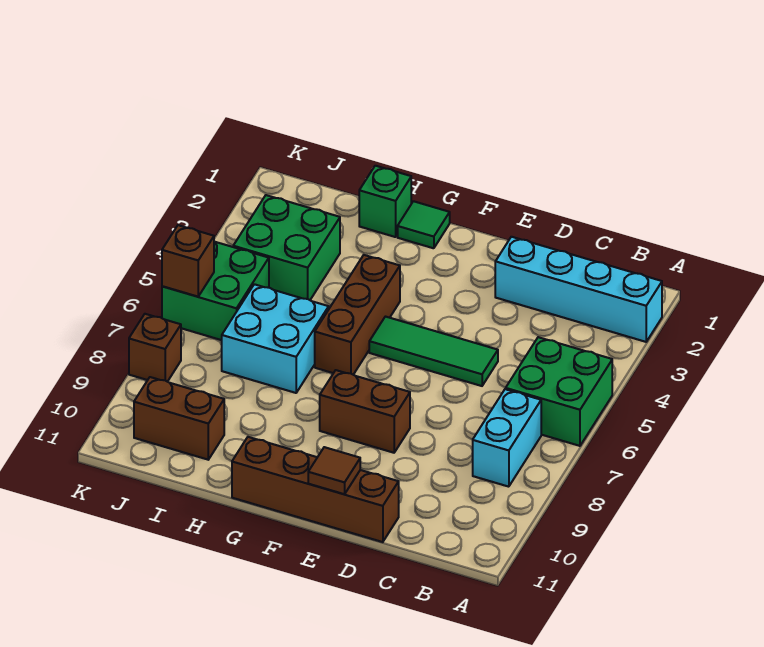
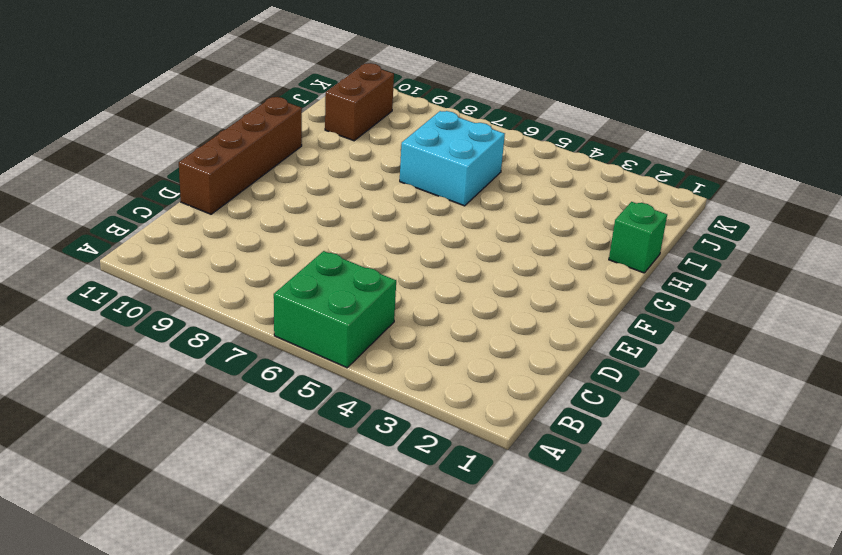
none -> cyan 1x4 brick [495,237,662,342]
none -> cyan 1x2 brick [473,389,541,487]
none -> green 1x3 tile [369,317,498,386]

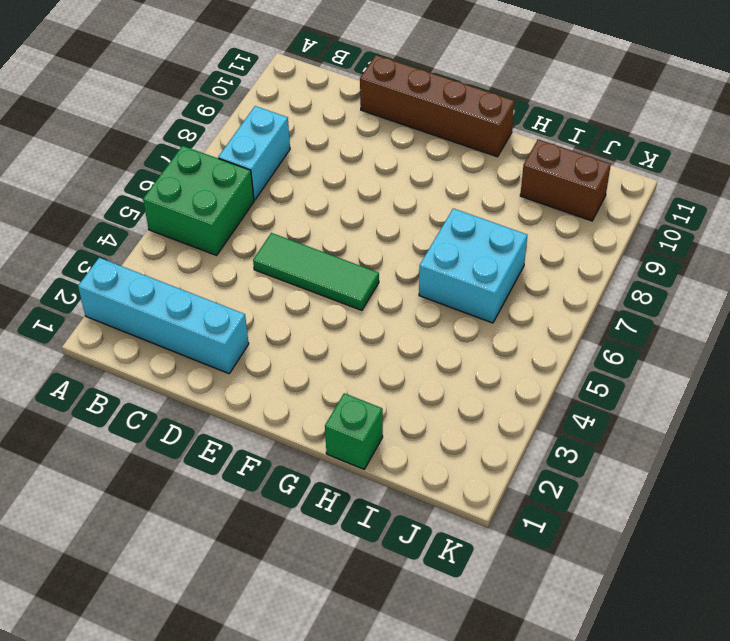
none -> brown 1x2 brick [320,370,410,453]
none -> green 1x1 tile [398,201,450,248]
none -> brown 1x3 brick [315,255,400,375]

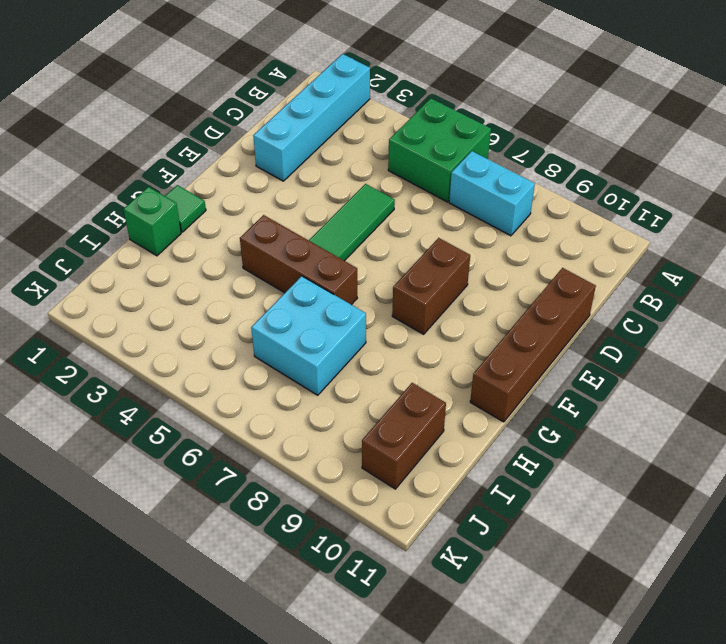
none -> green 2x2 brick [233,195,340,300]
none -> green 2x2 brick [162,242,269,340]
none -> brown 1x1 brick [129,314,181,382]

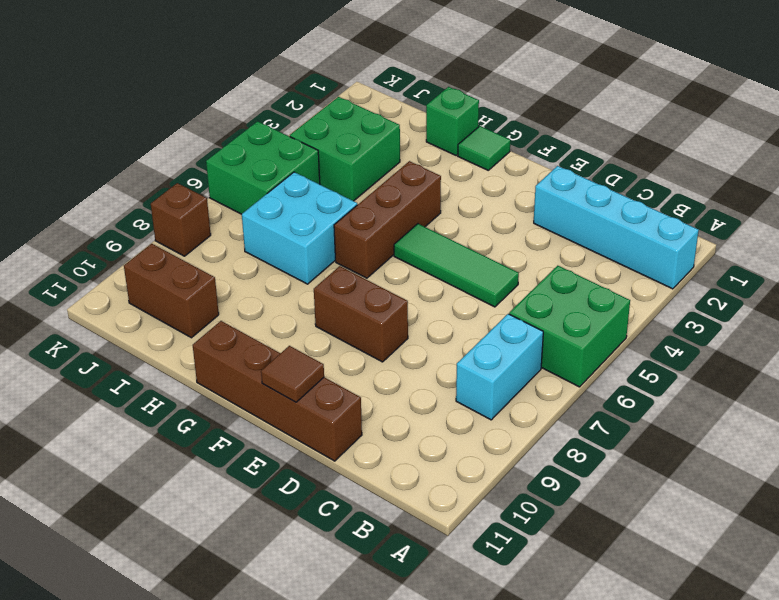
none -> brown 1x1 brick [162,225,214,297]

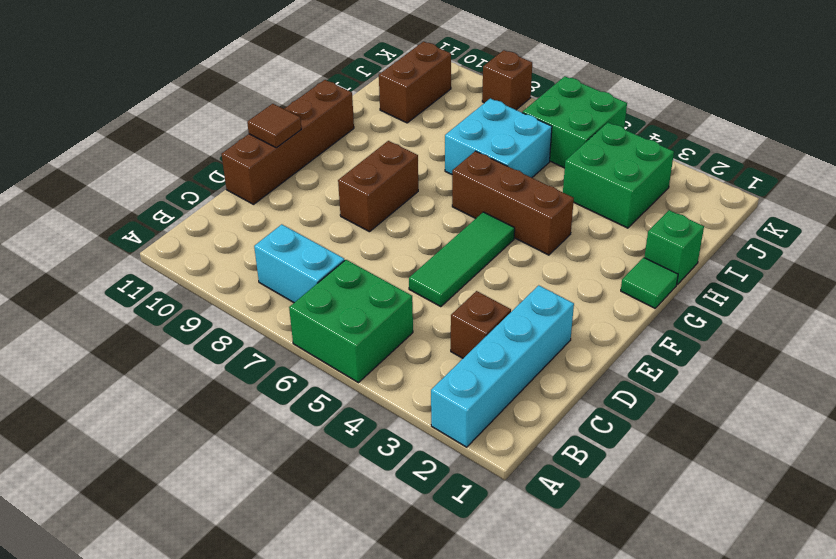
brown 1x1 brick [451,291,511,358] -> brown 1x1 brick moved to [162,225,214,297]

